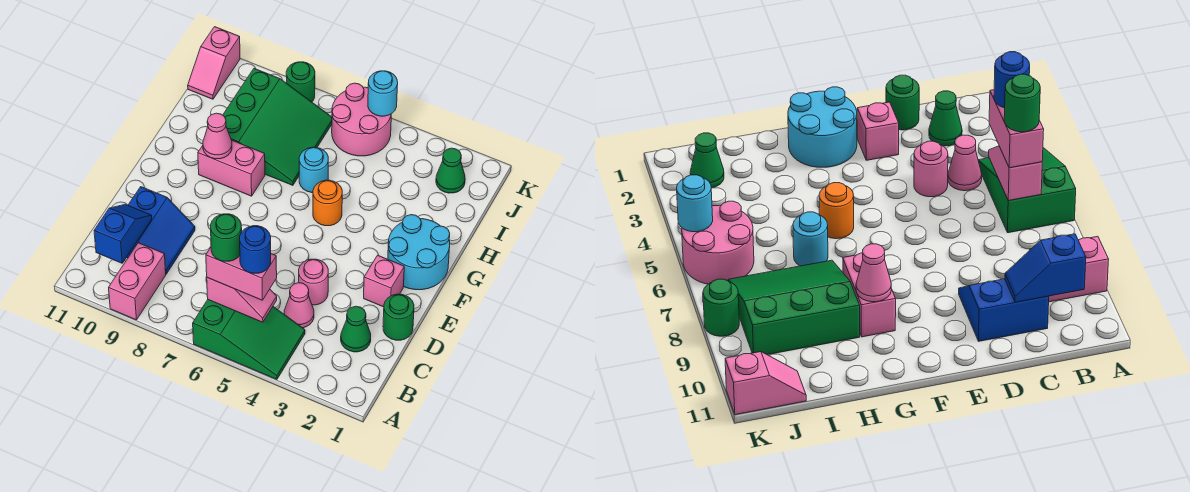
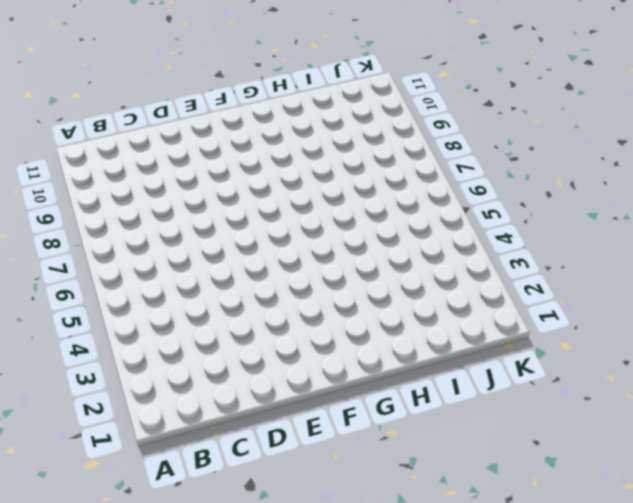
none -> green 2x3 slope [193,300,305,379]
none -> pink 1x2 brick [109,243,166,320]
none -> green 1x1 cone [341,306,371,352]

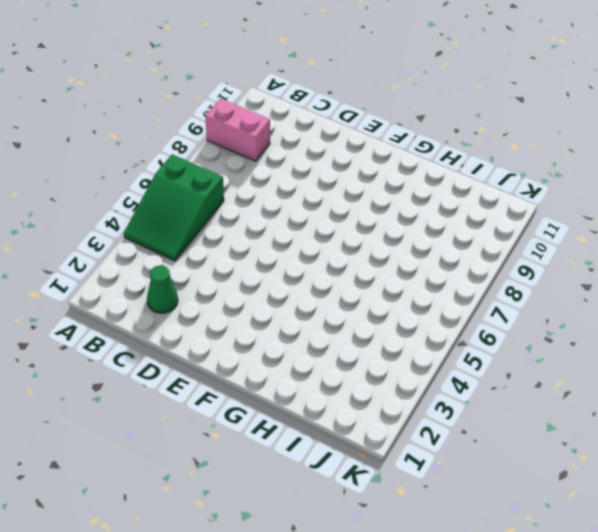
none -> pink 1x1 cone [284,283,314,328]
none -> blue 2x2 slope [127,187,195,274]
none -> green 1x1 round brick [383,294,414,340]

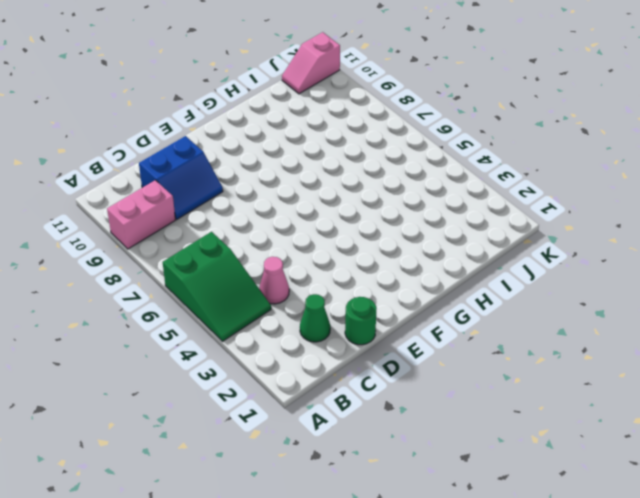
none -> pink 1x1 round brick [299,259,328,305]
none -> pink 1x1 brick [364,255,404,307]
none -> cyan 2x2 round brick [388,215,450,290]

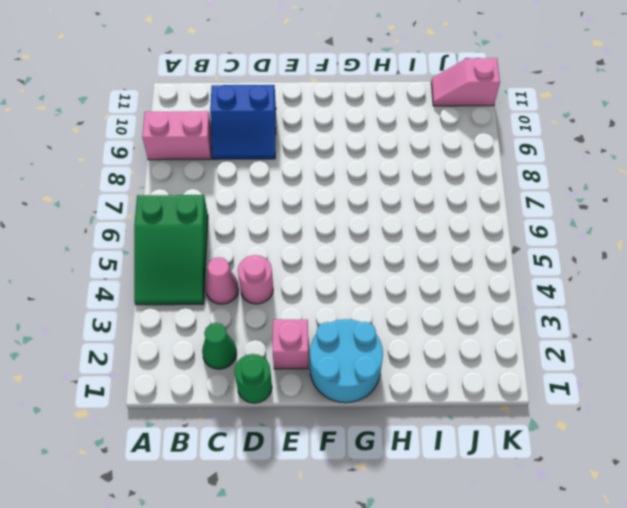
none -> orange 1x1 round brick [313,180,342,226]
none -> pink 1x2 brick [198,140,265,196]
none -> cyan 1x1 round brick [299,147,328,193]

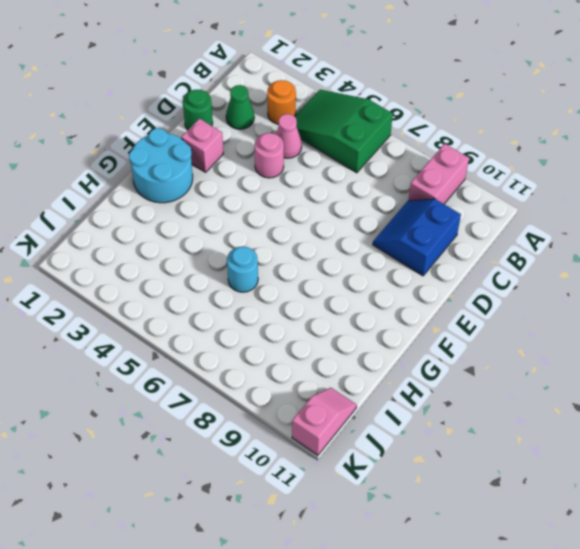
orange 1x1 round brick [267,80,296,124] -> orange 1x1 round brick moved to [313,180,342,226]
none -> pink 1x2 brick [198,140,265,196]
none -> green 3x3 slope [223,69,332,185]
none -> green 1x1 cone [436,148,465,193]

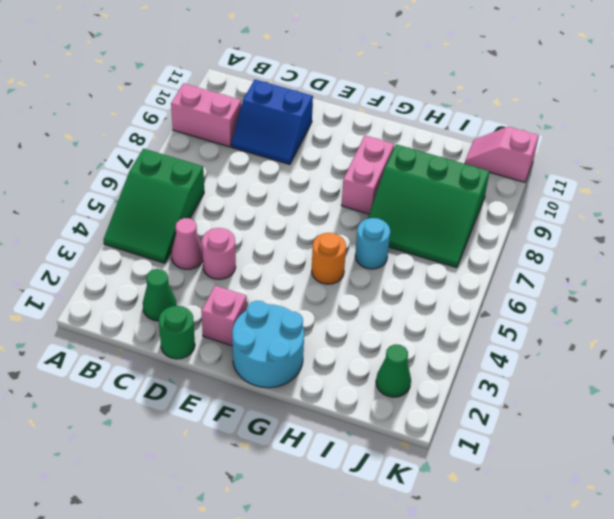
none -> pink 2x2 round brick [332,83,391,156]
none -> green 1x1 round brick [286,62,315,102]
none -> pink 1x2 slope [207,278,277,322]

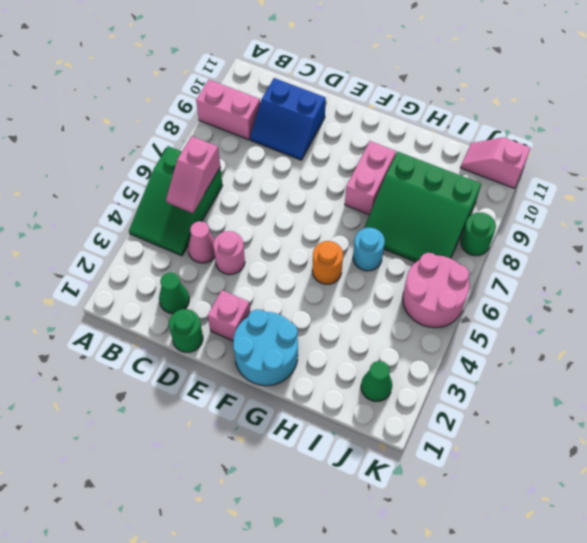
none -> blue 1x2 slope [94,204,152,263]
none -> pink 1x1 cone [203,113,232,159]
none -> cyan 1x1 round brick [368,71,398,116]

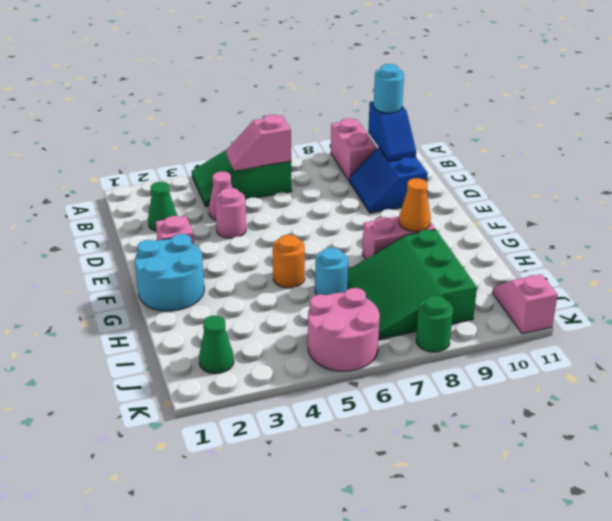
cyan 1x1 round brick [374,64,404,113] -> cyan 1x1 round brick moved to [368,71,398,116]
orange 1x1 cone [399,178,431,231] -> pink 1x1 cone [203,113,232,159]
none -> green 1x1 round brick [383,294,414,340]
none -> pink 1x2 brick [206,248,277,300]
none -> blue 1x1 round brick [240,226,271,273]

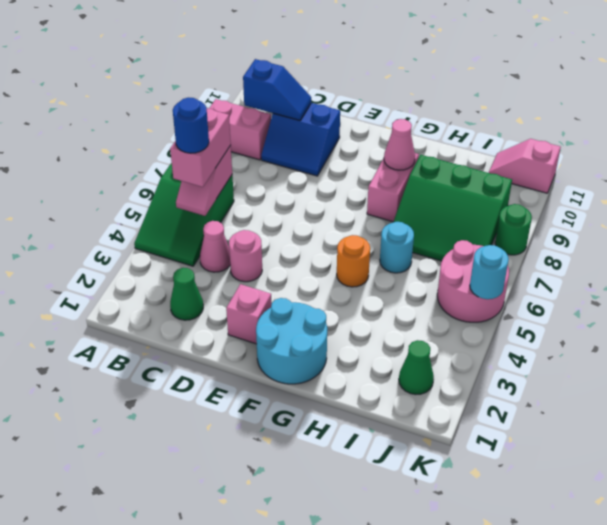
none -> green 1x1 round brick [383,294,414,340]
none -> green 1x1 round brick [211,214,242,261]

